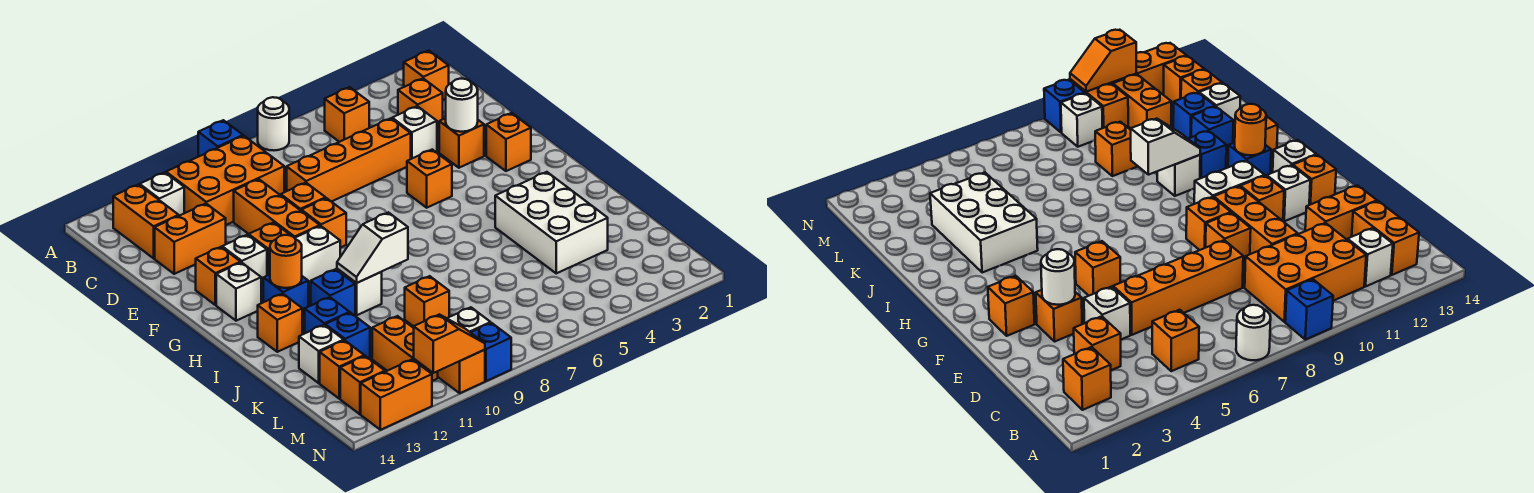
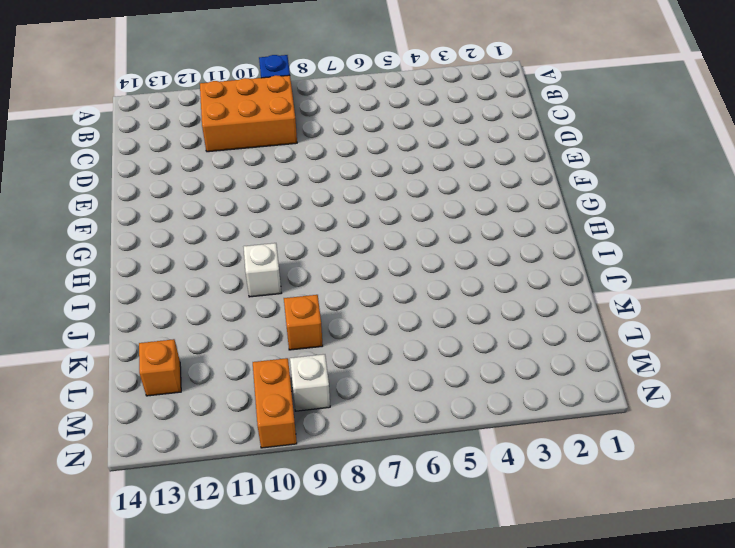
none -> white 1x1 round brick [258,97,289,150]
none -> orange 1x1 brick [404,51,449,100]
none -> orange 1x1 brick [325,87,369,142]
none -> white 1x1 brick [140,172,184,216]

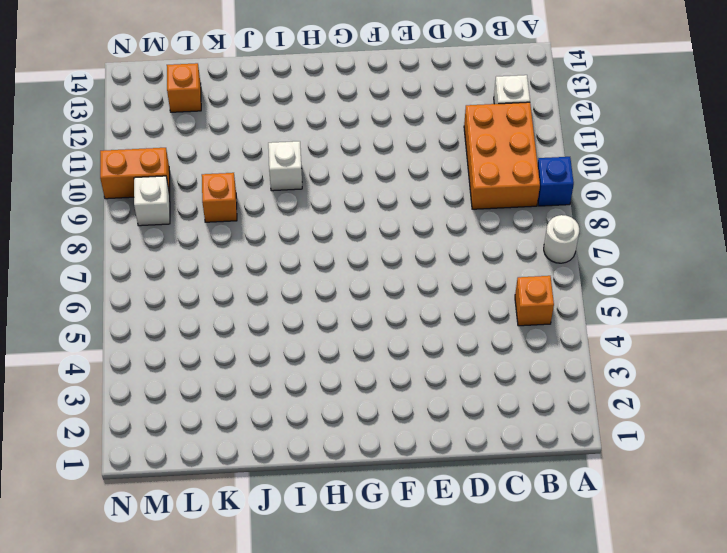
none -> orange 1x1 brick [404,51,449,100]
none -> orange 1x2 brick [113,185,179,258]
none -> orange 1x1 brick [398,79,443,128]
none -> white 1x1 brick [392,106,437,159]

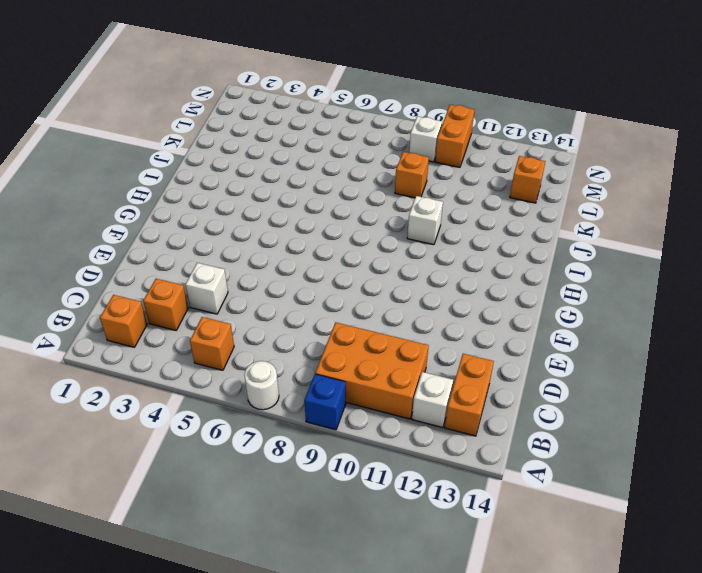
none -> orange 1x4 brick [287,118,411,202]
none -> orange 1x3 brick [234,179,320,238]
none -> orange 1x2 brick [155,204,226,274]
none -> orange 1x1 brick [439,118,484,168]

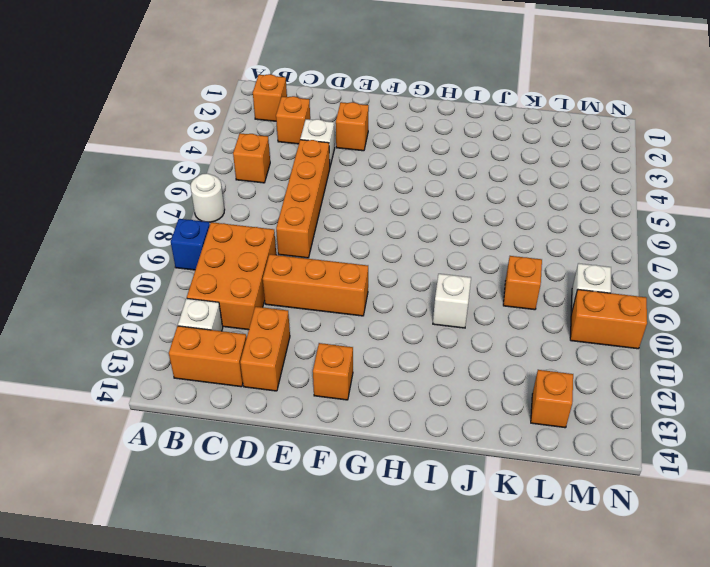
none -> orange 1x1 brick [281,183,326,210]
none -> orange 1x1 brick [486,113,531,171]
none -> orange 1x1 brick [407,150,452,208]
none -> orange 1x1 brick [301,198,346,248]

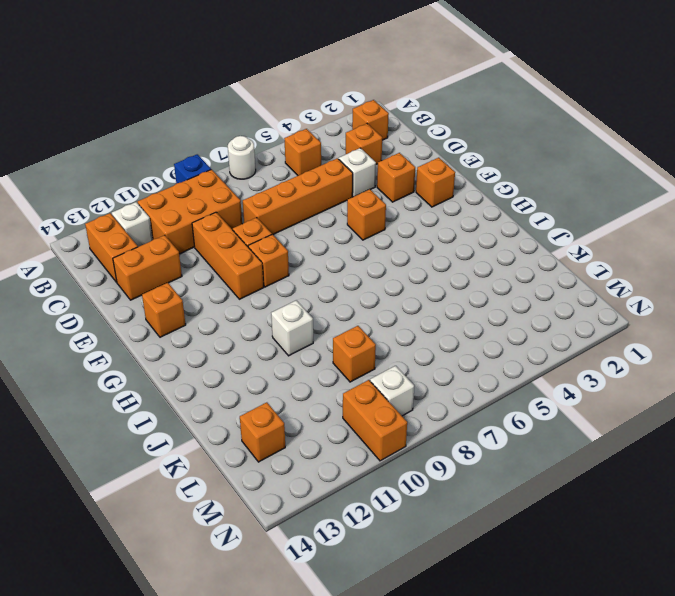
none -> orange 1x1 brick [249,223,291,275]
none -> white 1x1 brick [222,235,267,284]
none -> white 1x2 brick [269,226,340,288]
none -> white 1x1 brick [216,263,261,321]

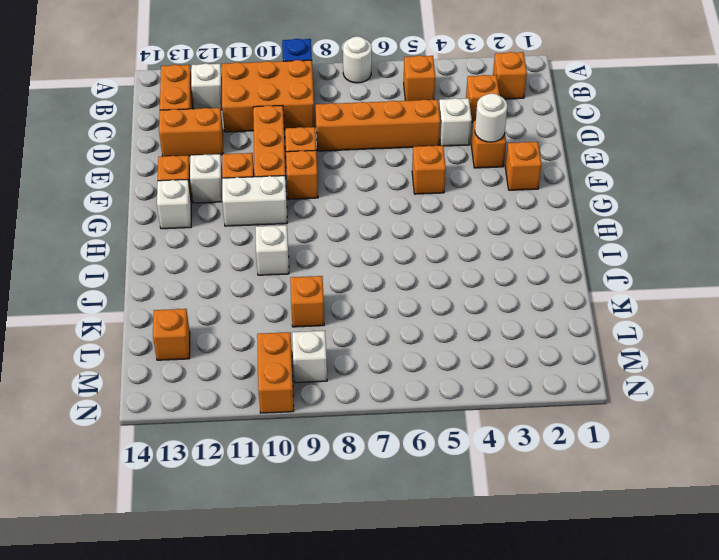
none -> blue 1x1 brick [263,274,308,315]
none -> white 2x3 brick [495,172,608,273]
none -> blue 1x1 brick [311,269,355,316]
none -> orange 1x1 brick [258,294,302,352]

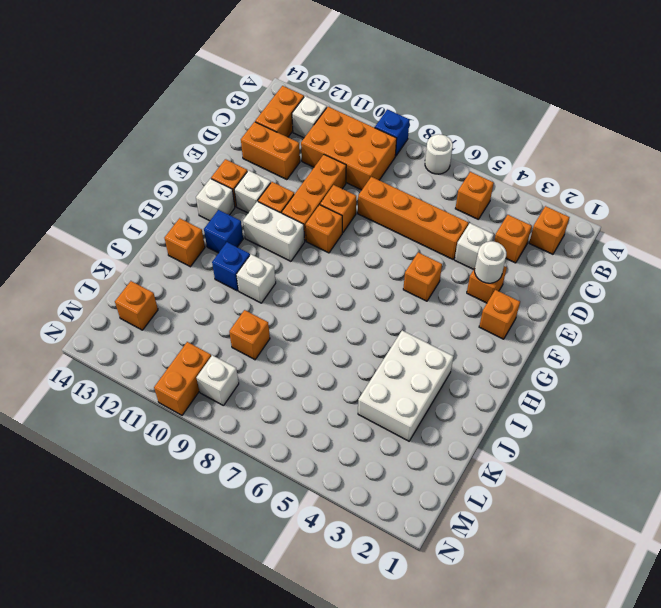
none -> blue 1x1 brick [305,297,350,333]
none -> blue 1x1 brick [325,313,370,359]
none -> white 1x1 brick [299,325,344,383]
none -> orange 1x2 brick [372,316,438,381]

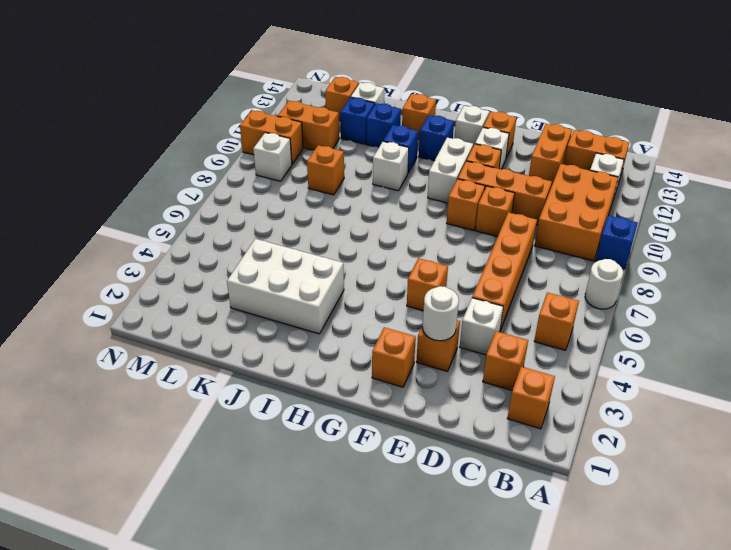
none -> orange 1x1 brick [340,356,385,414]
none -> blue 1x1 brick [470,323,511,381]
none -> orange 1x2 brick [361,359,432,430]
none -> orange 1x1 round brick [270,235,302,288]

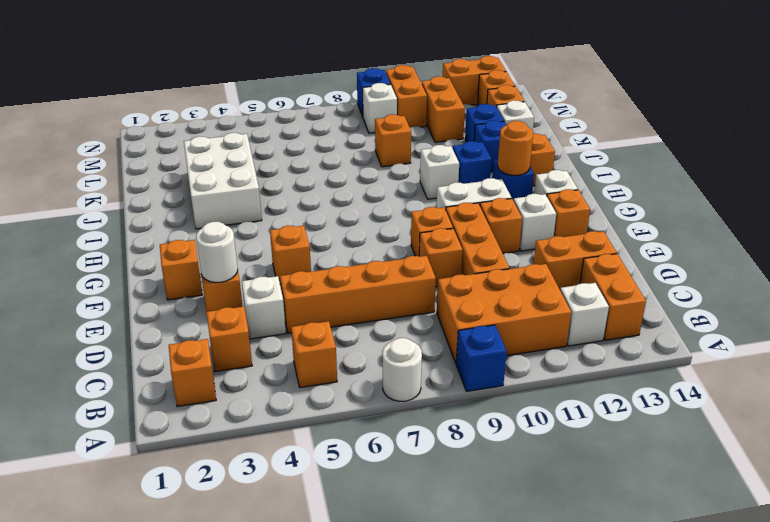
none -> white 1x2 slope [337,212,408,283]
none -> orange 1x2 slope [414,314,485,373]

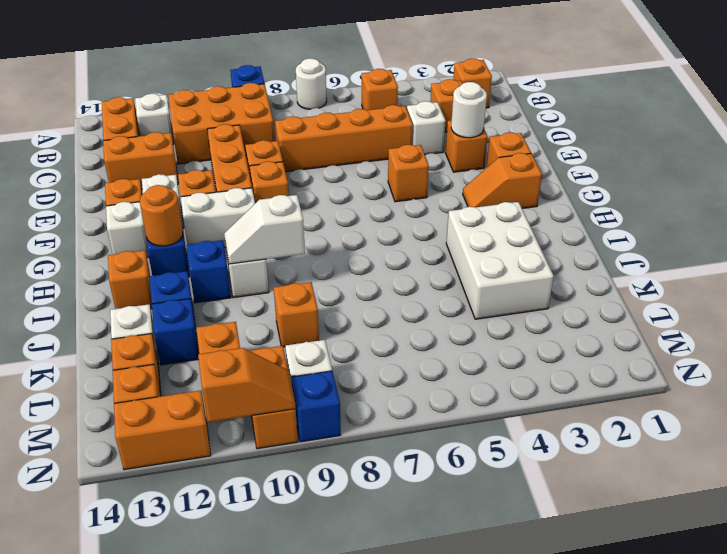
orange 1x2 slope [463,153,542,209] -> none

